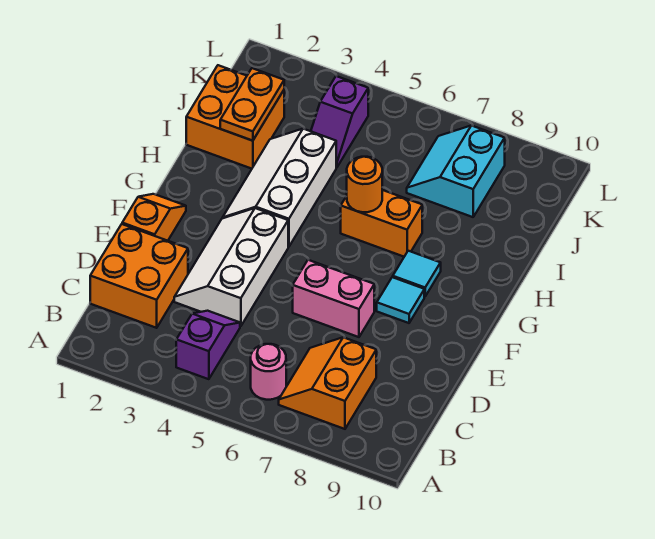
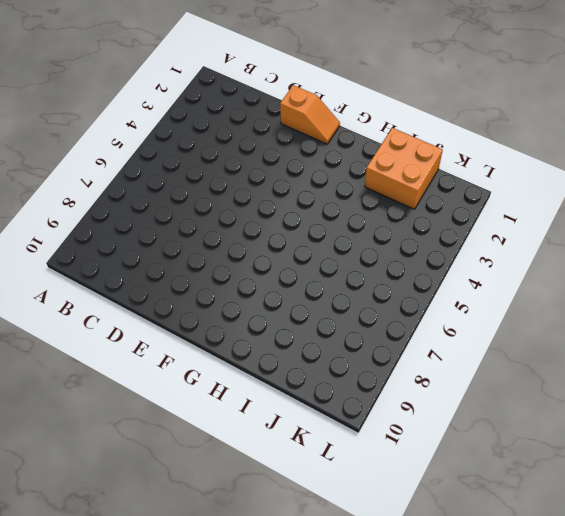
none -> purple 1x2 slope [176,311,240,379]
none -> pink 1x1 round brick [251,344,286,400]
none -> orange 2x2 slope [279,337,376,429]

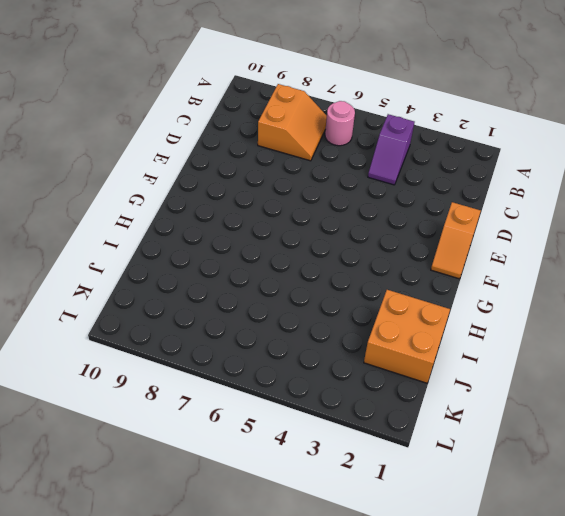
none -> orange 2x2 brick [90,224,188,328]
none -> white 2x3 slope [174,208,288,326]
none -> pink 1x2 brick [293,260,374,337]

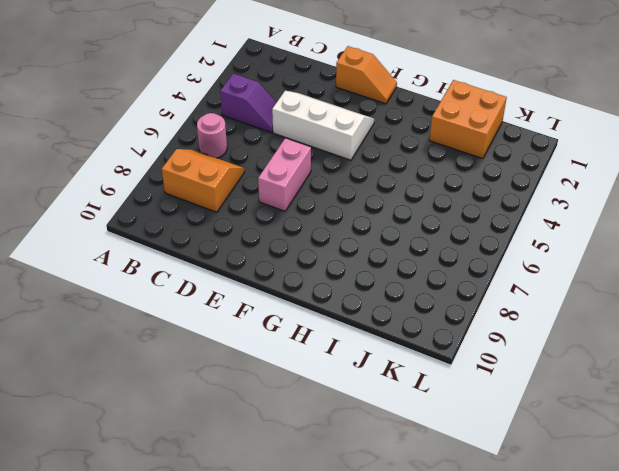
none -> orange 2x2 brick [90,224,188,328]
none -> cyan 1x1 tile [377,277,424,323]
none -> white 2x3 slope [223,129,336,247]

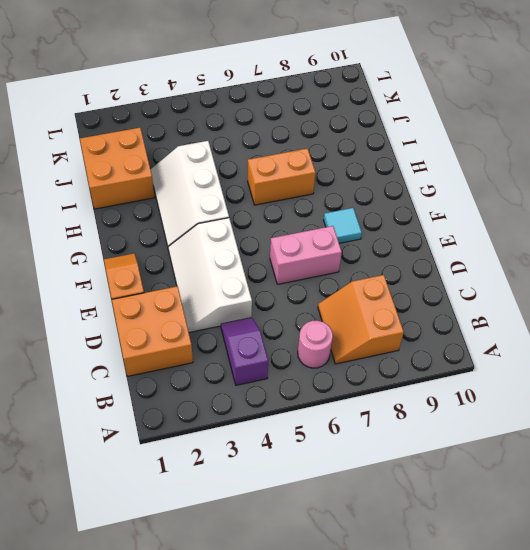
none -> cyan 1x1 tile [393,251,441,297]
none -> purple 1x2 slope [311,76,368,167]
none -> cyan 2x2 slope [407,126,505,217]

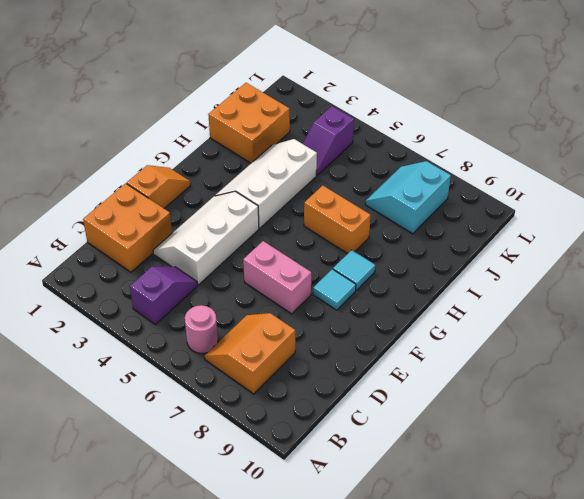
none -> orange 1x1 round brick [347,157,382,212]
none -> orange 1x2 plate [220,68,284,141]

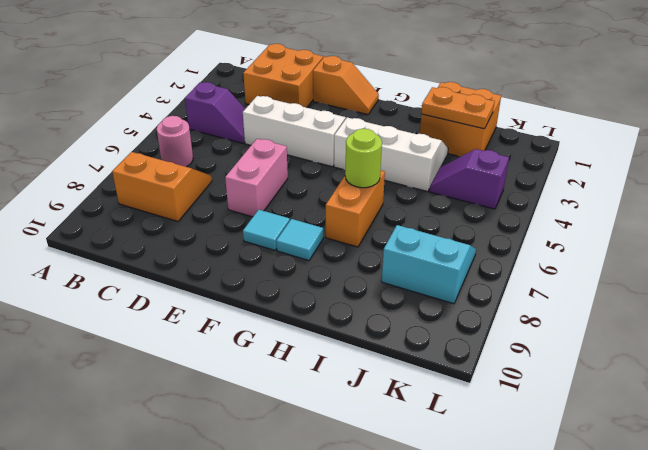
lime 1x1 round brick [345,129,382,188] -> orange 1x1 round brick [347,157,382,212]

